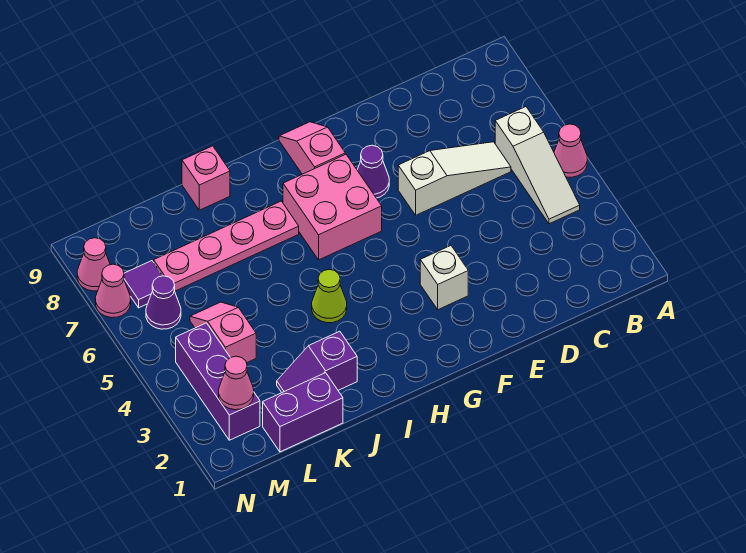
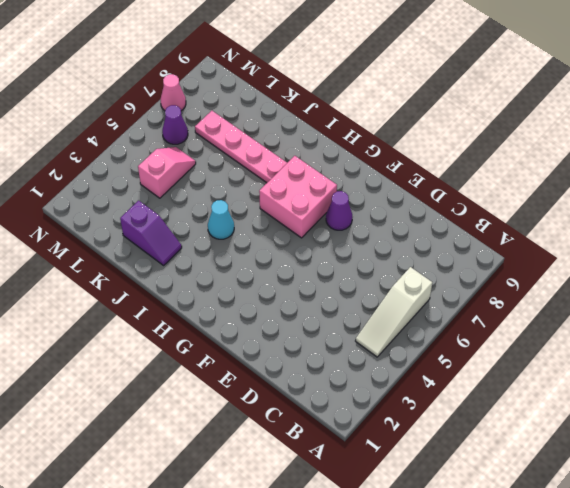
cyan 1x1 cone [208,200,234,239] -> lime 1x1 cone [312,269,347,323]
purple 1x2 slope [120,201,182,265] -> purple 1x2 slope turned to [277,331,357,392]
none -> pink 1x1 cone [554,124,587,177]
none -> white 1x3 slope [398,142,511,215]
none -> white 1x1 brick [420,246,468,310]

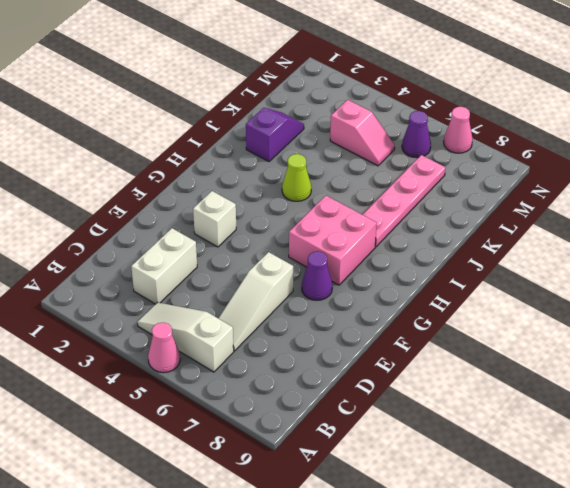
white 1x2 brick [131,228,197,304] -> none
none -> pink 1x2 slope [279,122,345,174]
none -> pink 1x1 brick [182,146,230,210]
none -> purple 1x2 brick [263,373,343,452]

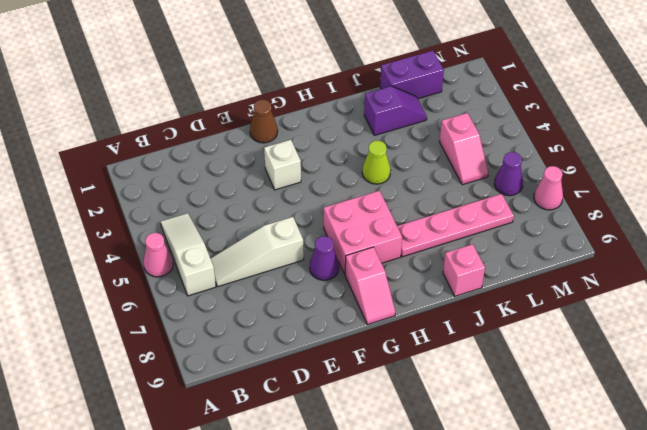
brown 1x1 cone [250,100,278,143] -> none
none -> purple 1x3 brick [176,323,260,440]
none -> purple 1x1 tile [124,261,162,308]
none -> pink 1x1 cone [77,238,110,291]

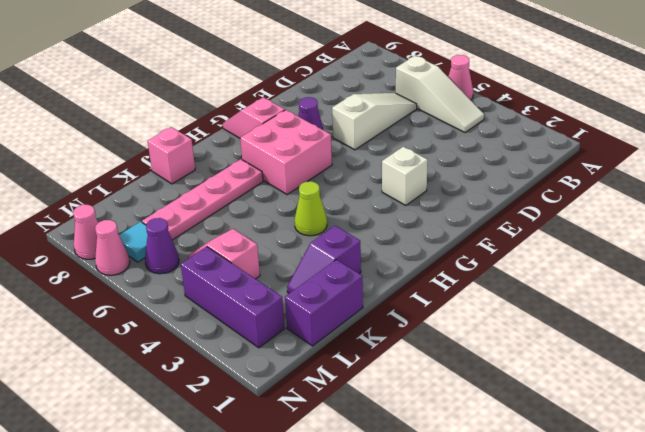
cyan 1x1 tile [119,222,148,262] -> purple 1x1 tile [124,261,162,308]
none -> pink 1x1 cone [219,356,254,410]

